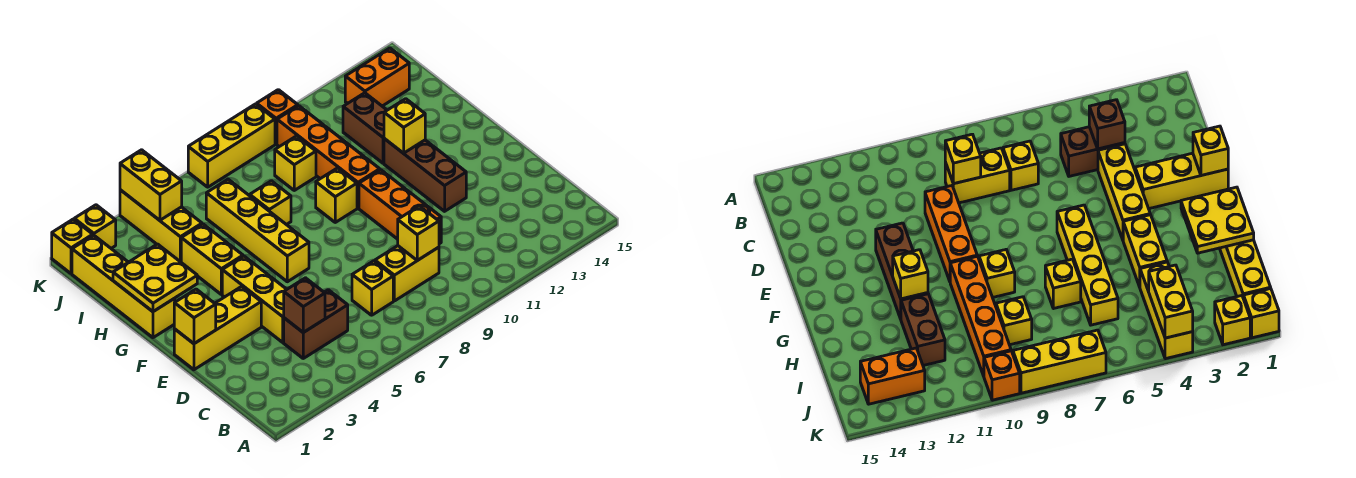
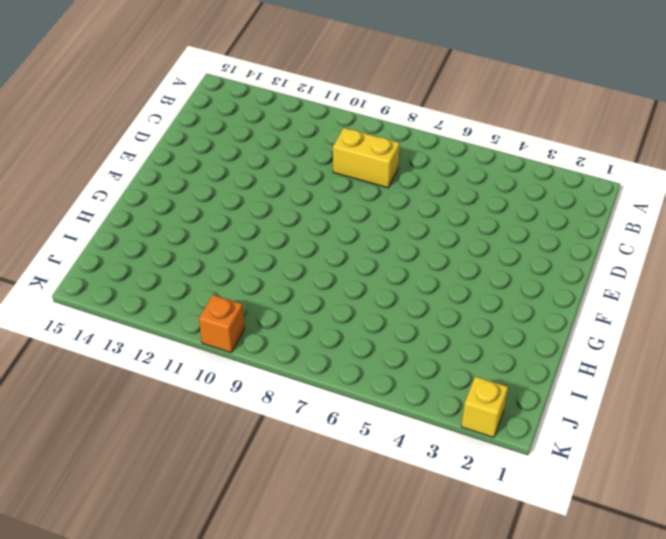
none -> brown 1x2 brick [284,290,348,358]
none -> yellow 1x1 brick [352,261,393,315]
none -> yellow 1x3 brick [222,256,287,342]

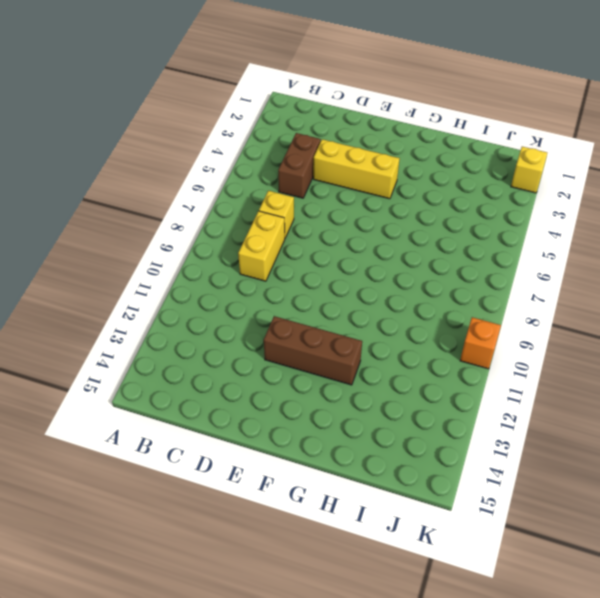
none -> orange 1x3 brick [359,170,441,244]
none -> yellow 1x3 brick [174,286,261,370]
none -> yellow 1x4 brick [206,179,309,282]

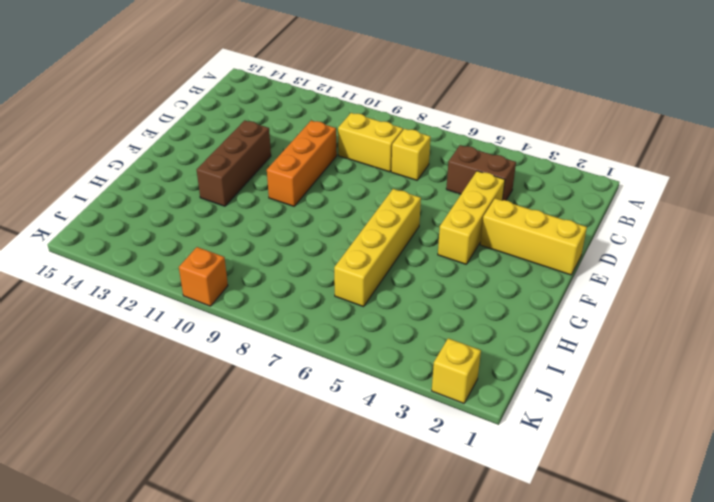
none -> yellow 1x4 brick [72,235,175,338]
none -> yellow 1x2 brick [181,224,243,294]
none -> yellow 1x1 brick [316,168,357,222]

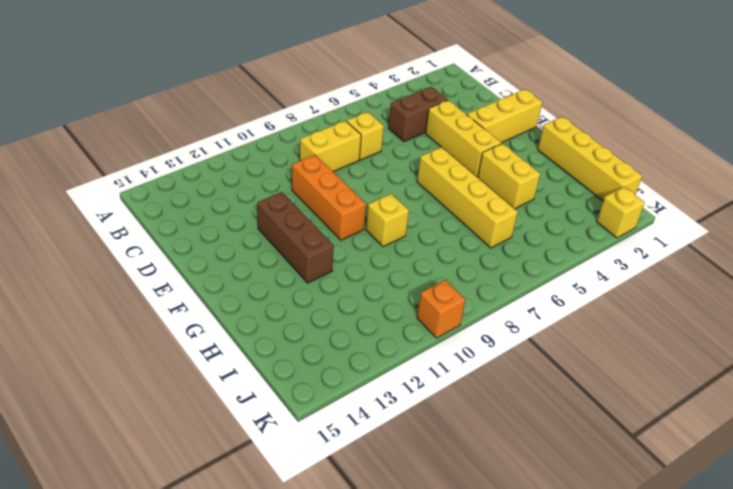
none -> orange 1x4 brick [277,106,380,208]
none -> yellow 1x1 brick [250,181,291,225]
none -> brown 1x2 brick [343,93,387,163]

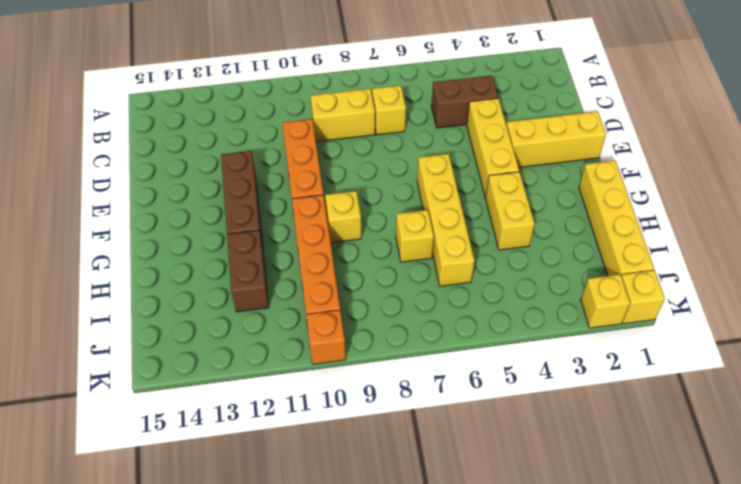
none -> yellow 1x3 brick [120,190,202,262]
none -> yellow 1x1 brick [275,136,316,190]
none -> orange 1x2 brick [345,48,409,106]

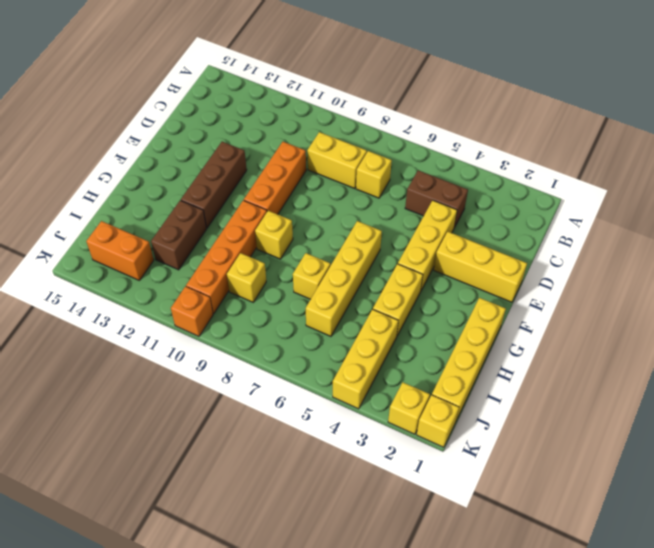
none -> yellow 1x3 brick [188,104,275,187]
none -> brown 1x1 brick [284,278,325,332]
none -> yellow 1x1 brick [398,206,439,260]

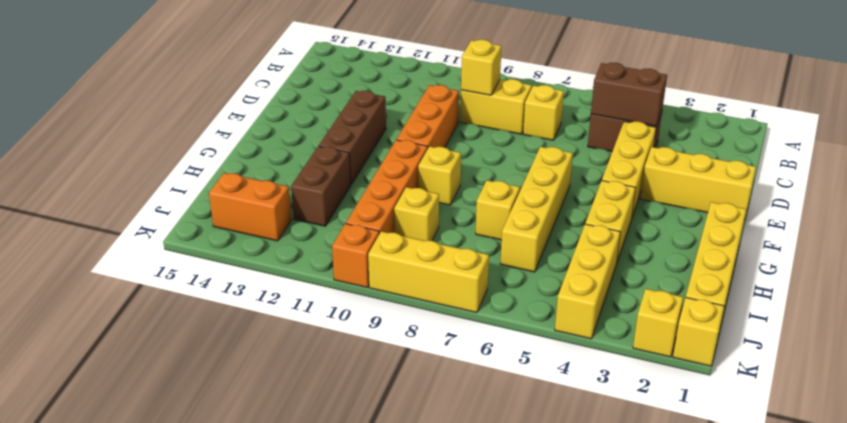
brown 1x2 brick [591,63,667,126] -> brown 1x1 brick [284,278,325,332]
none -> yellow 1x1 brick [174,289,216,344]
none -> yellow 2x2 plate [113,244,197,312]
none -> yellow 1x1 brick [384,99,425,153]

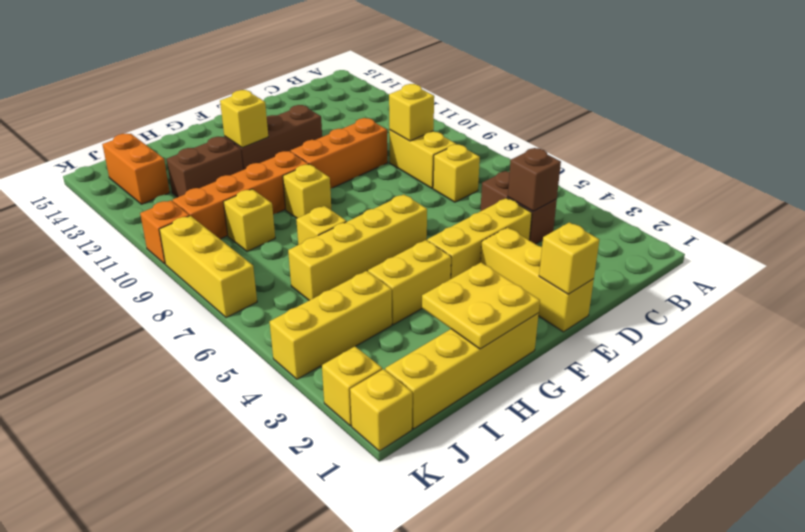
none -> yellow 1x2 brick [120,150,182,220]

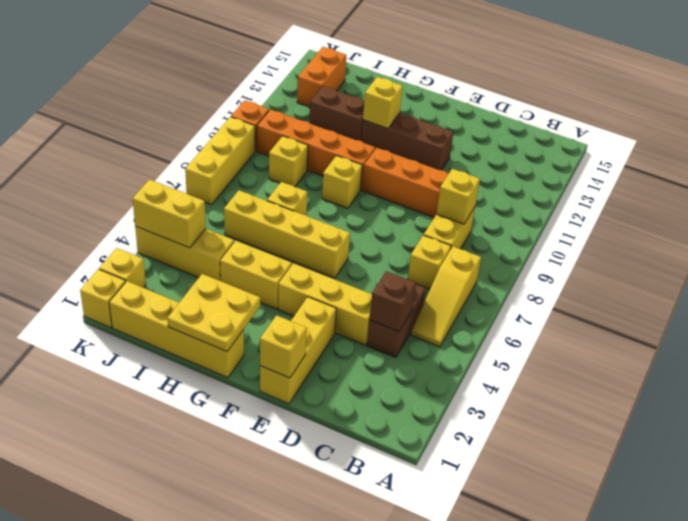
yellow 1x3 slope [411,246,481,347] -> none

